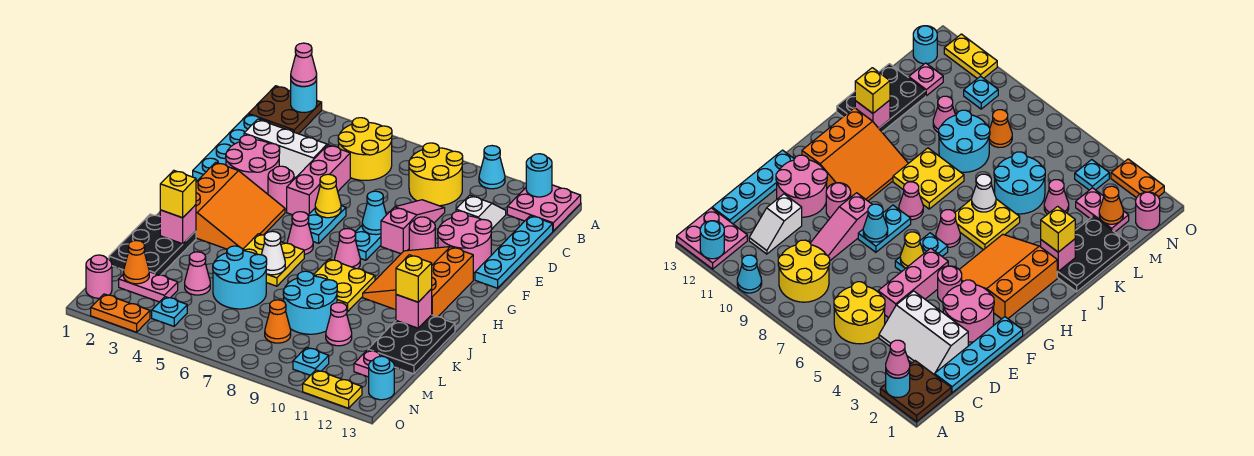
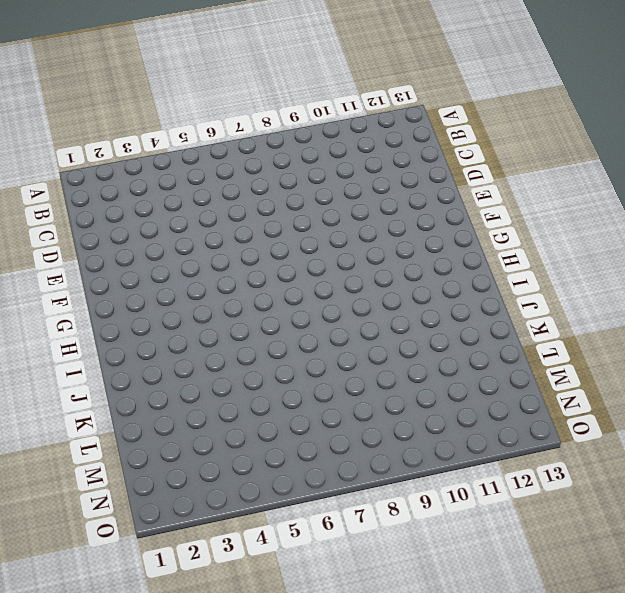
none -> brown 2x2 plate [248,86,322,134]
none -> cyan 1x1 cone [479,146,505,189]
none -> pink 2x2 plate [507,185,581,231]
none -> yellow 2x2 round brick [338,118,392,180]

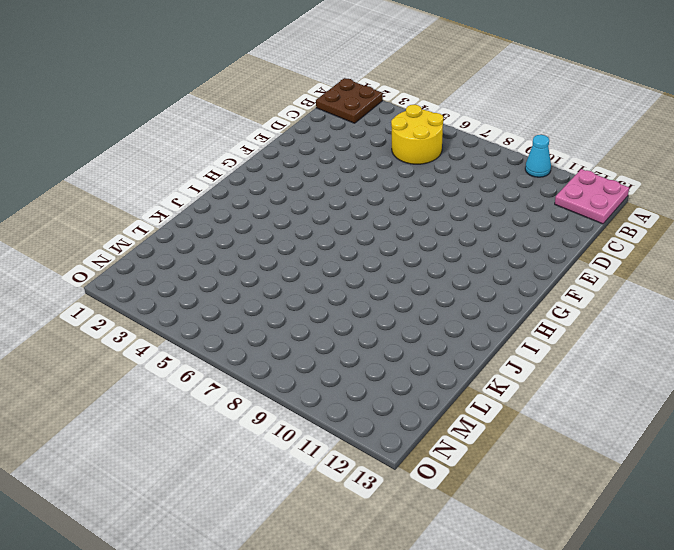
none -> yellow 2x2 round brick [409,143,463,206]
none -> cyan 1x4 plate [193,114,270,181]
none -> white 2x3 slope [244,119,328,177]
none -> white 1x2 slope [456,195,506,229]

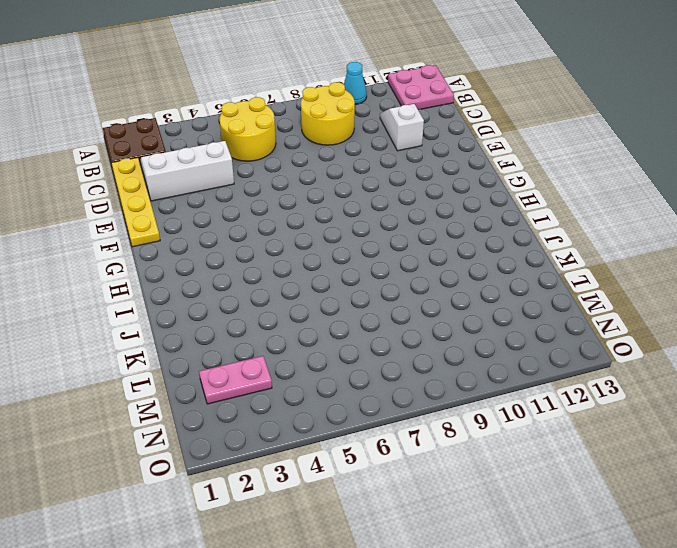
yellow 1x4 plate [111,157,160,247] -> cyan 1x4 plate [193,114,270,181]
none -> cyan 1x4 plate [475,216,553,288]
none -> pink 1x3 brick [287,145,350,215]
none -> pink 1x3 slope [381,200,445,254]
none -> pink 2x2 round brick [226,135,280,194]

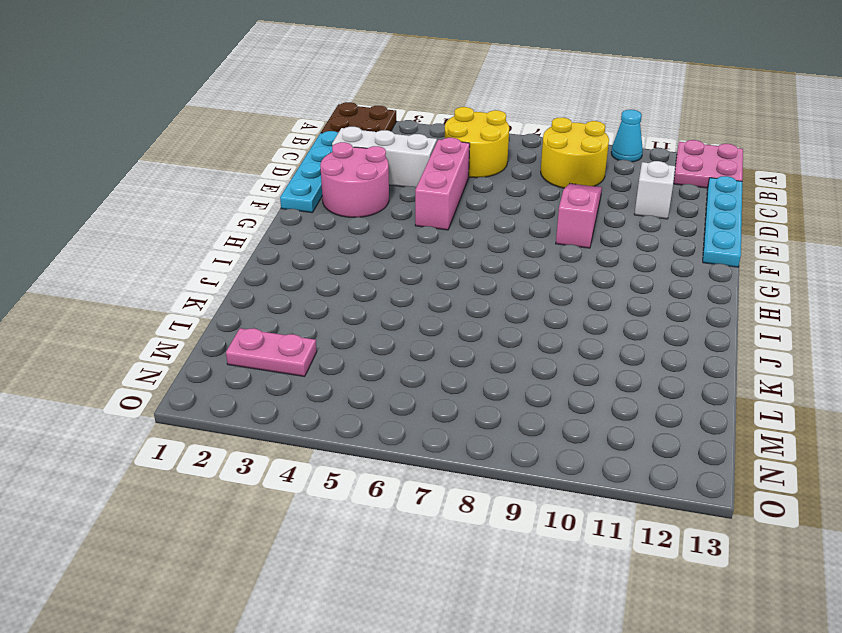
none -> pink 2x2 round brick [438,211,492,273]
none -> pink 1x1 round brick [268,166,294,209]
none -> cyan 1x2 plate [308,206,346,243]
none -> cyan 1x2 plate [355,226,381,260]

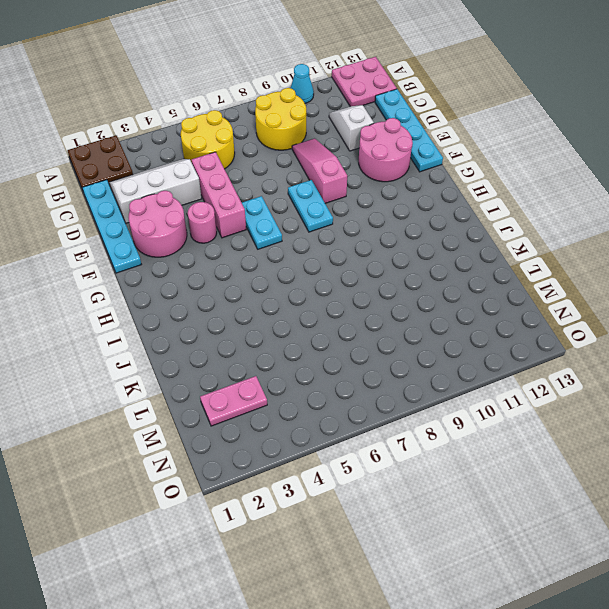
none -> pink 1x1 round brick [409,217,435,250]
none -> orange 3x3 slope [196,162,285,249]
none -> orange 3x3 slope [363,247,473,317]
none -> pink 1x1 cone [287,212,313,254]

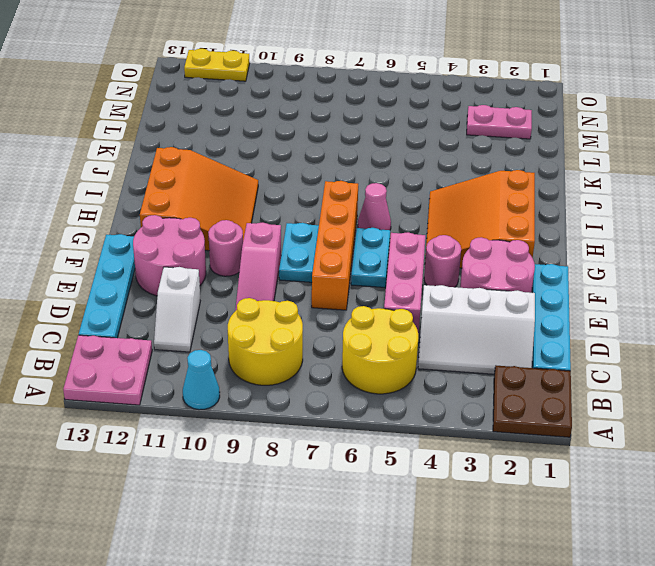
orange 1x4 brick [312,181,358,310] -> none
none -> pink 1x1 cone [335,229,360,269]
none -> yellow 2x2 plate [243,234,304,286]
none -> yellow 2x2 plate [313,259,375,312]
none -> black 2x3 plate [109,214,196,275]

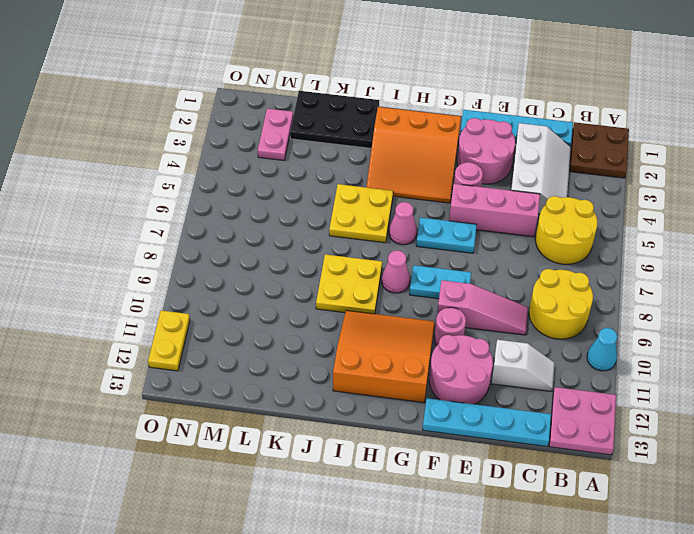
none -> black 2x3 plate [368,315,455,374]
none -> cyan 2x2 round brick [213,246,267,309]
none -> cyan 2x2 round brick [283,271,337,334]
none -> pink 1x1 cone [185,252,210,295]

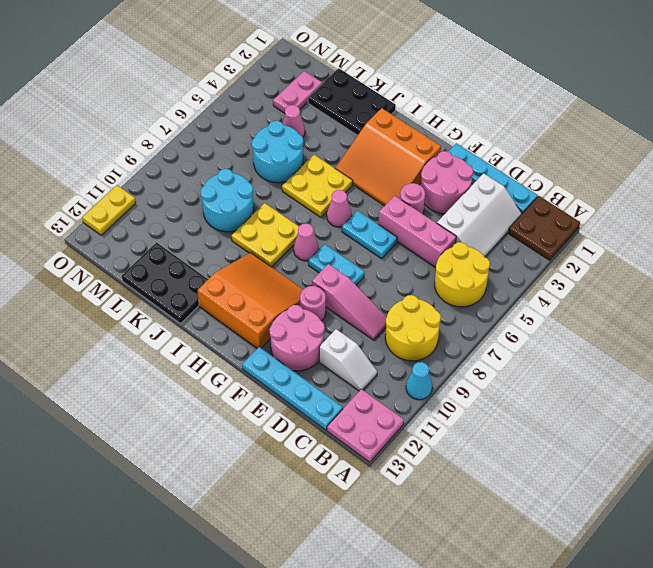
none -> pink 1x1 cone [326,303,352,346]
none -> orange 1x1 cone [265,300,291,343]
none -> pink 1x1 plate [354,350,390,377]
none -> pink 1x1 round brick [86,255,112,298]

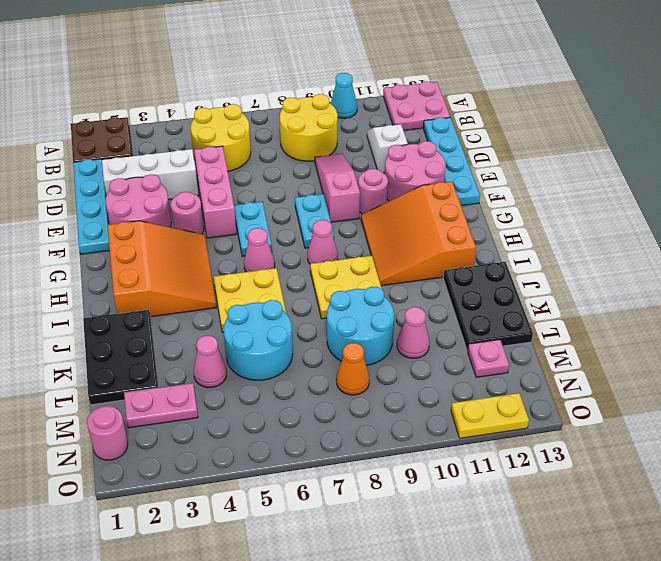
none -> cyan 1x1 plate [152,297,187,326]
none -> cyan 1x1 plate [293,347,329,375]
none -> cyan 1x1 round brick [369,356,394,400]
none -> orange 1x2 plate [91,294,150,332]

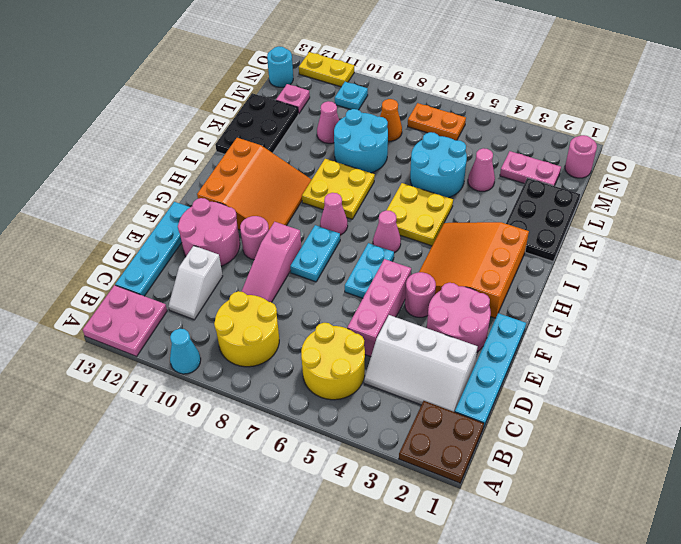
orange 1x2 plate [408,103,466,141] -> orange 1x2 plate moved to [91,294,150,332]
none -> cyan 1x1 plate [152,297,187,326]
none -> cyan 1x1 round brick [291,80,317,113]
none -> cyan 1x1 round brick [526,154,552,197]
none -> yellow 1x1 cone [315,174,341,218]

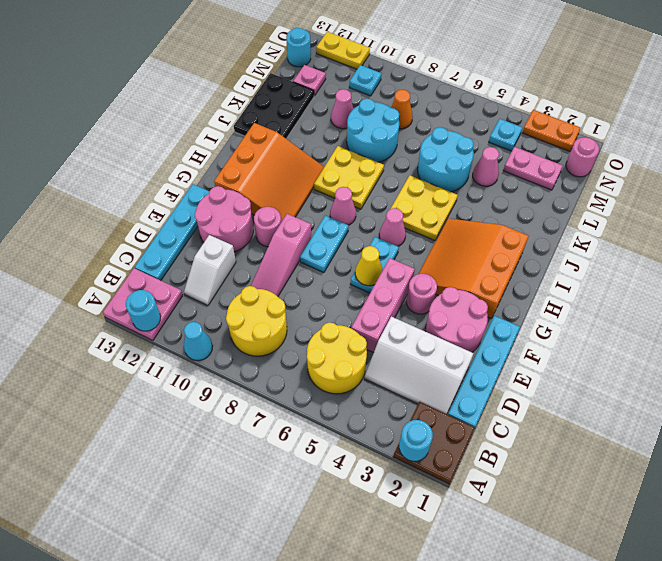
none -> black 2x3 plate [109,214,196,275]
none -> cyan 1x1 cone [362,191,386,235]
none -> pink 1x1 brick [160,205,196,244]
none -> white 1x1 cone [261,231,285,275]

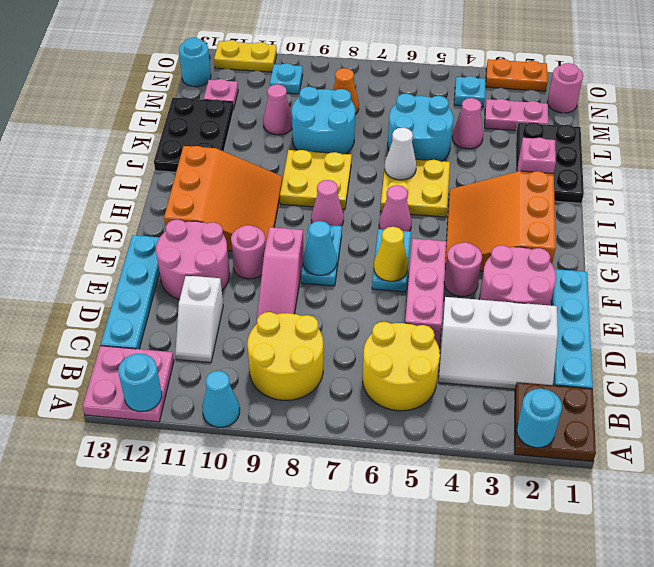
none -> pink 1x1 brick [396,289,432,328]
none -> orange 1x1 cone [123,241,149,284]
none -> pink 1x1 cone [291,43,317,86]
none -> yellow 1x1 brick [160,170,196,218]

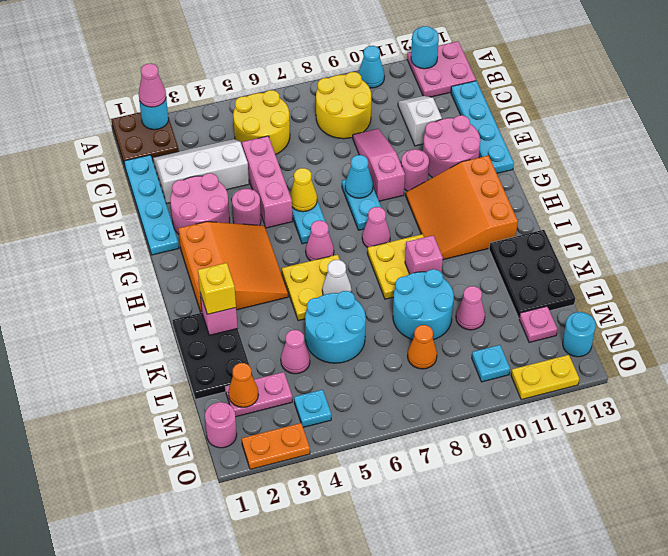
pink 1x1 brick [405,235,443,274] -> pink 1x1 brick moved to [396,289,432,328]
none -> yellow 1x1 brick [396,255,432,302]

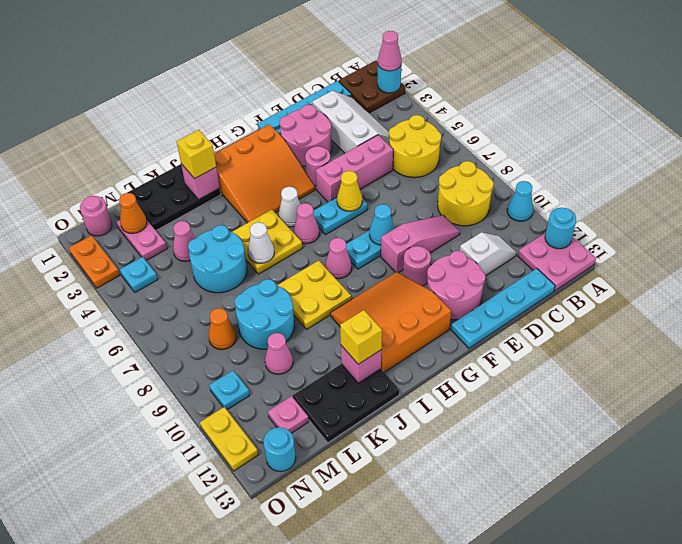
white 1x1 cone [278,187,300,227] -> none

